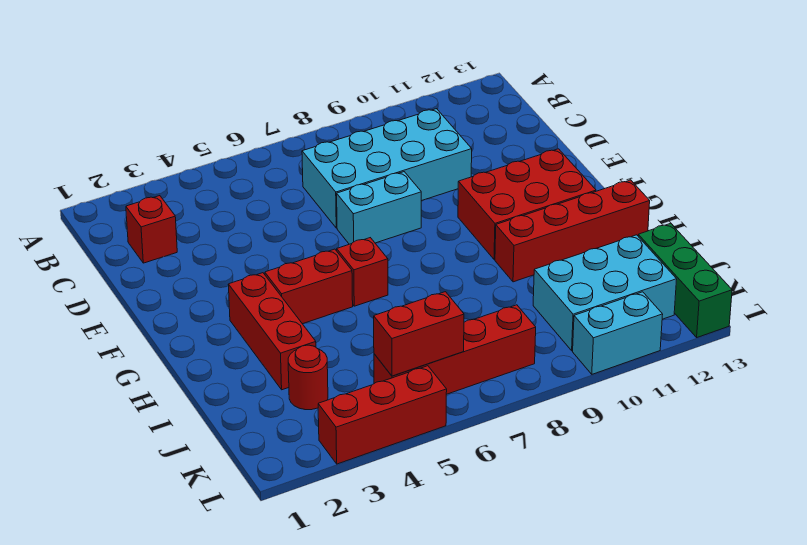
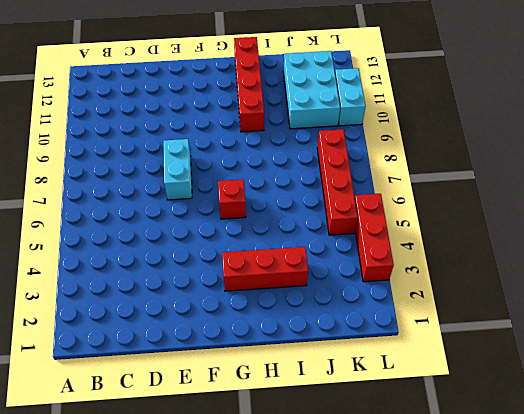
none -> red 1x1 brick [126,196,177,263]
none -> cyan 2x4 brick [302,109,472,228]
none -> red 2x3 brick [458,149,596,260]

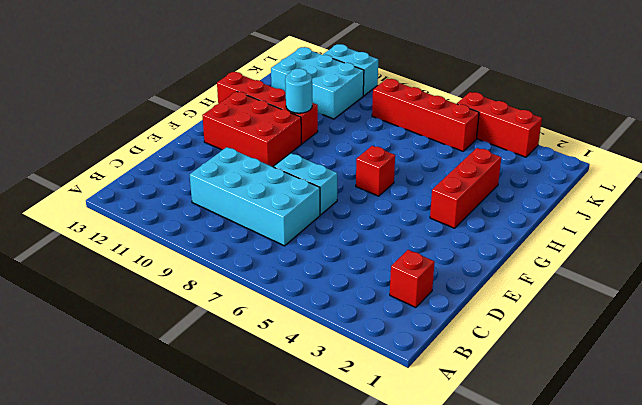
cyan 1x1 round brick [285,68,312,113] -> none
none -> red 1x2 brick [265,249,353,324]
none -> red 1x1 round brick [288,345,328,410]
none -> green 1x3 brick [638,223,732,337]

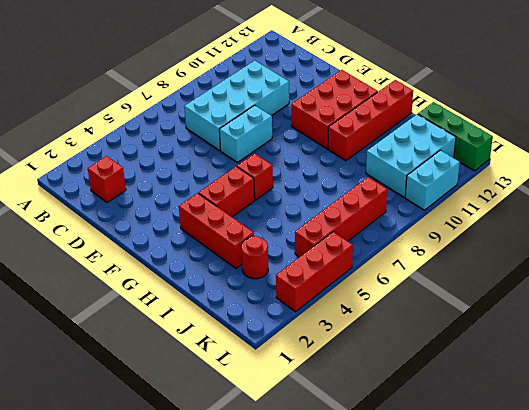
none -> red 1x2 brick [374,292,464,376]

